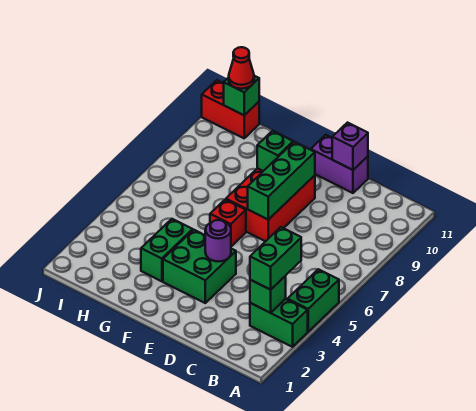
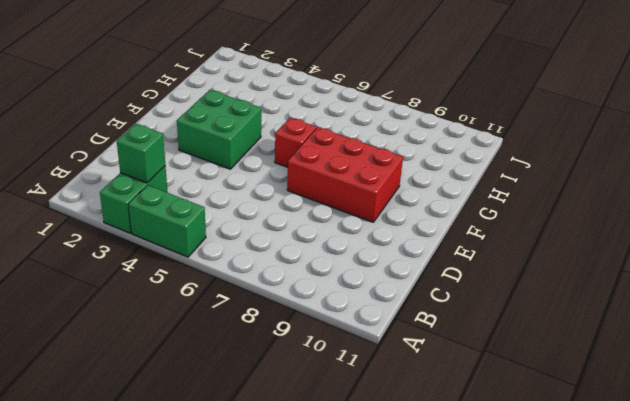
none -> purple 1x2 brick [311,135,368,193]
none -> green 1x2 brick [141,219,193,281]
none -> red 1x2 brick [202,80,259,138]

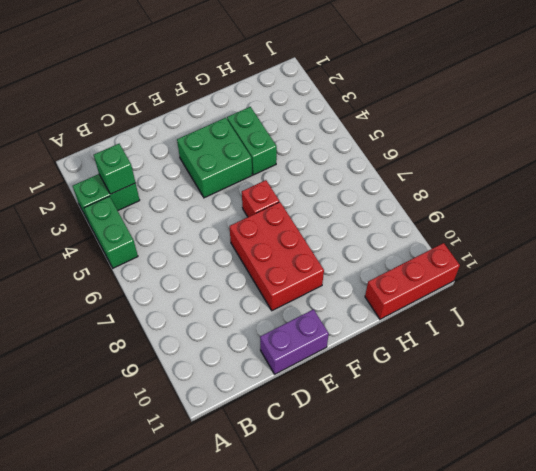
red 1x3 brick [365,243,460,319] -> red 1x2 brick [202,80,259,138]
none -> purple 1x1 brick [332,123,368,170]
none -> purple 1x1 round brick [205,220,231,262]
none -> green 1x3 brick [248,142,315,220]

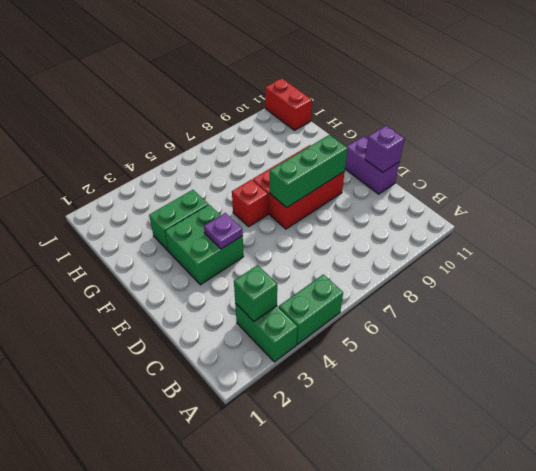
purple 1x1 plate [204,213,243,249] -> purple 1x1 round brick [205,220,231,262]
none -> green 1x1 brick [257,131,293,171]
none -> green 1x1 brick [223,76,259,115]
none -> green 1x2 brick [250,227,301,290]

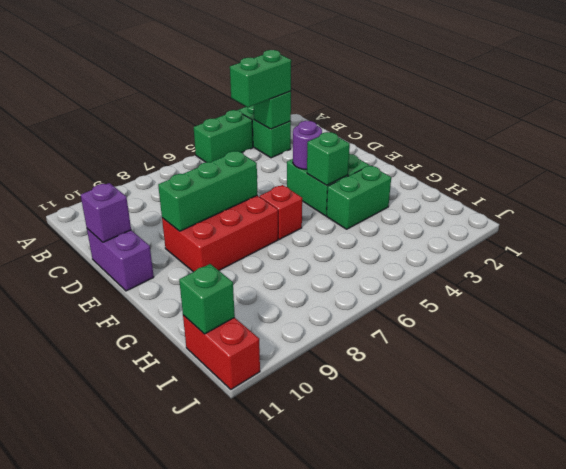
green 1x1 brick [307,132,350,185] -> green 1x1 brick moved to [257,131,293,171]
none -> red 1x1 cone [229,47,254,89]

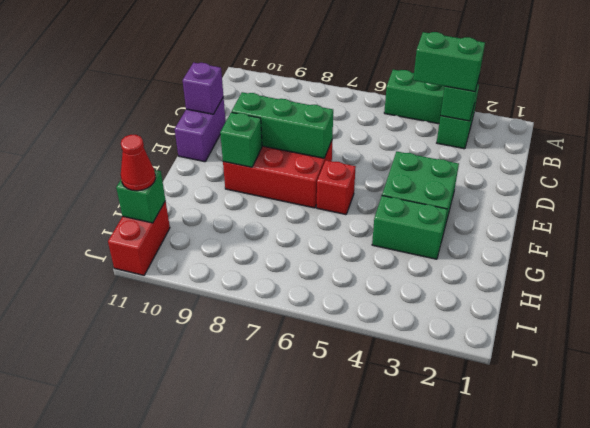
none -> purple 1x1 round brick [205,220,231,262]

